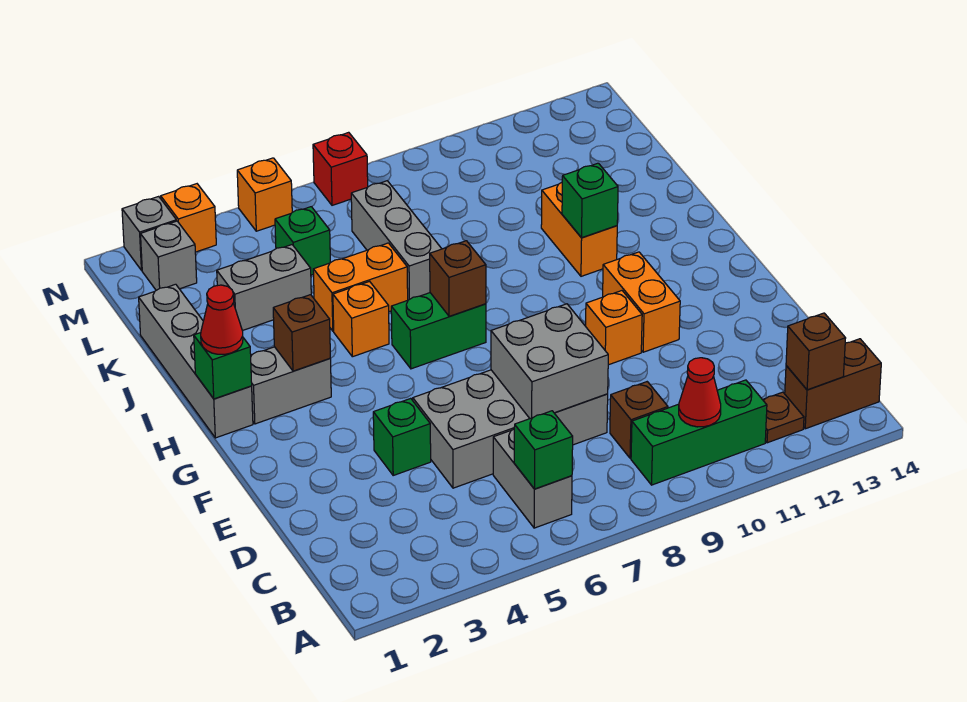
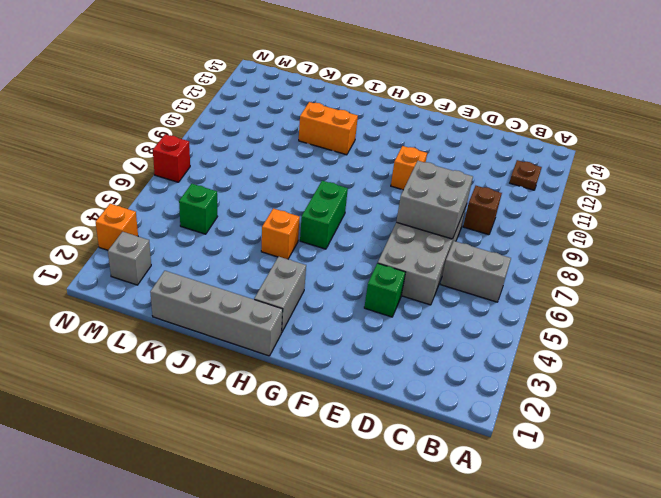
none -> green 1x3 brick [631,380,767,485]
none -> brown 1x2 brick [785,339,881,429]
none -> orange 1x2 brick [603,252,680,352]
none -> orange 1x2 brick [313,243,408,331]

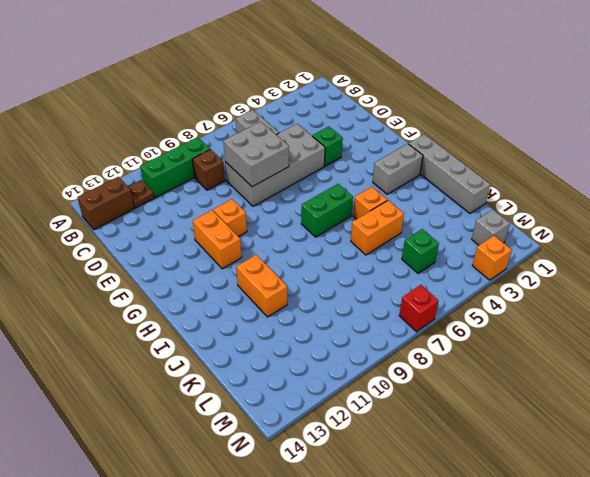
none -> grey 1x3 brick [351,181,442,300]
none -> grey 1x2 brick [217,245,311,331]
none -> grey 1x1 brick [122,196,176,270]
none -> orange 1x1 brick [237,158,292,231]

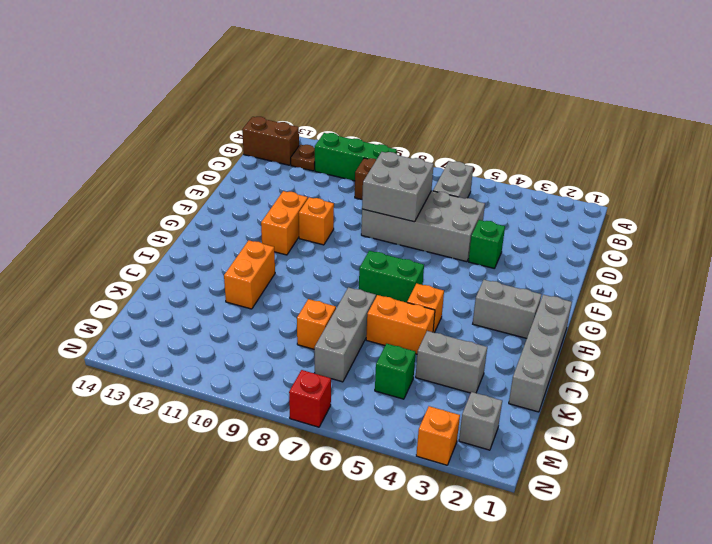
orange 1x1 brick [297,299,336,349] -> orange 1x1 brick moved to [237,158,292,231]
none -> grey 1x1 brick [122,196,176,270]
none -> green 1x1 brick [514,411,573,489]
none -> red 1x1 cone [679,358,721,427]
none -> brown 1x1 brick [786,313,846,390]

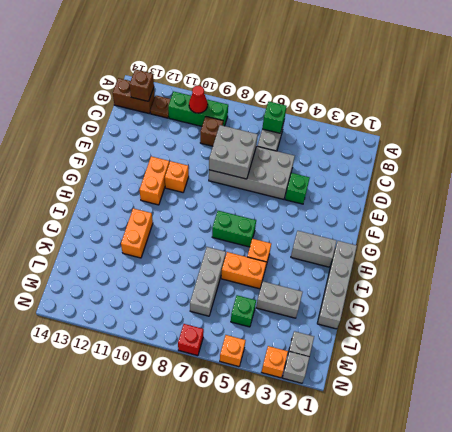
none -> green 1x1 brick [194,333,252,399]
none -> brown 1x1 brick [273,295,330,371]
none -> brown 1x1 brick [430,241,486,317]
none -> green 1x1 brick [562,163,618,238]

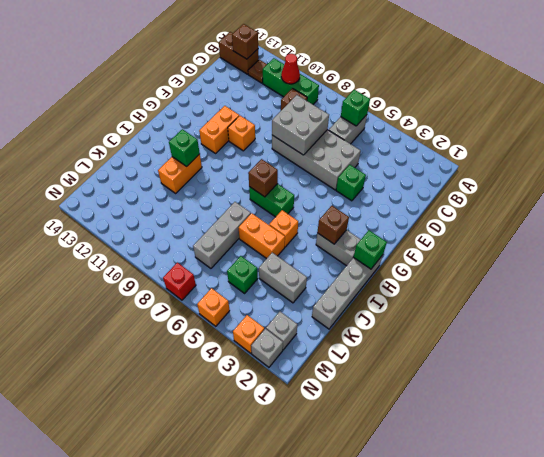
none -> red 1x1 cone [201,285,243,354]

